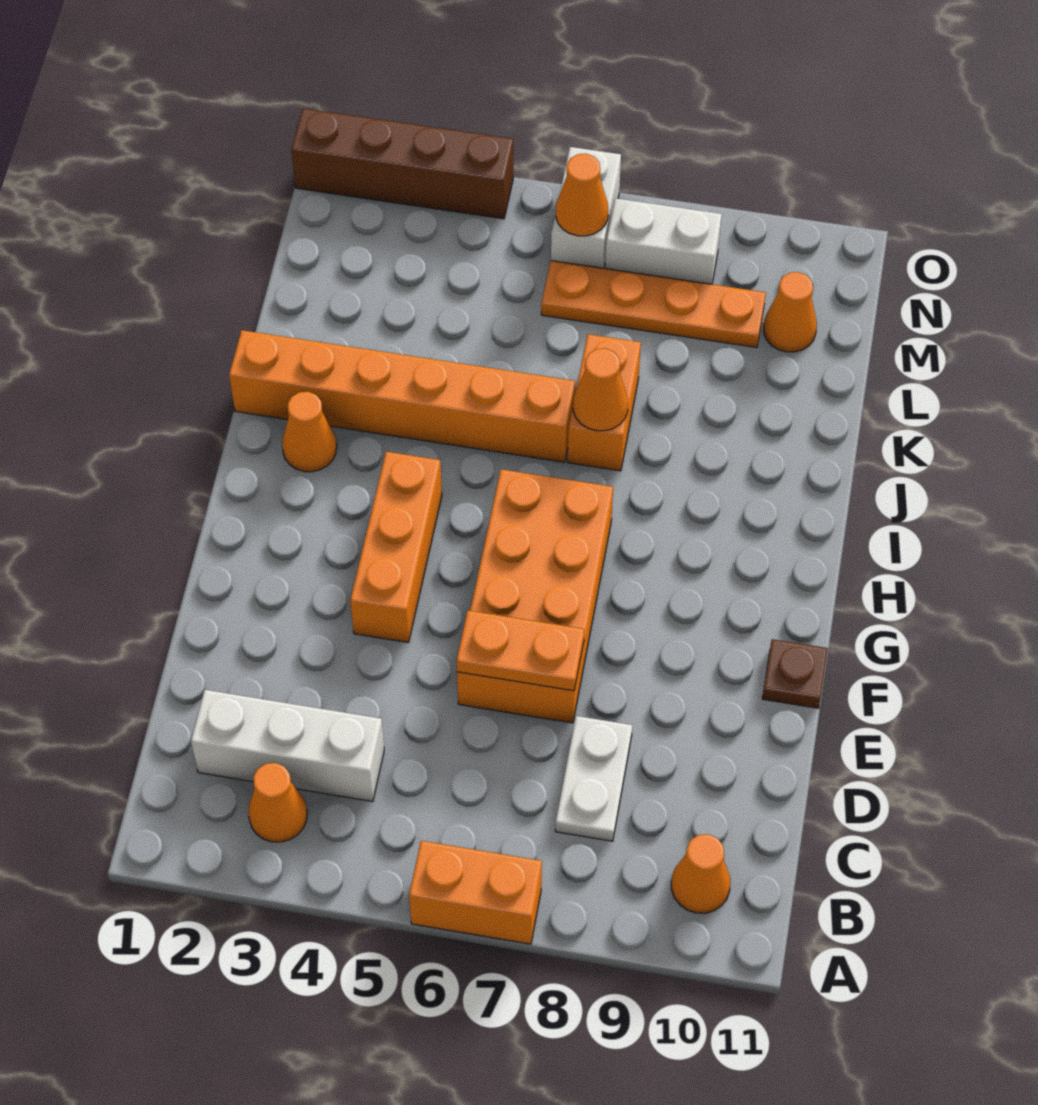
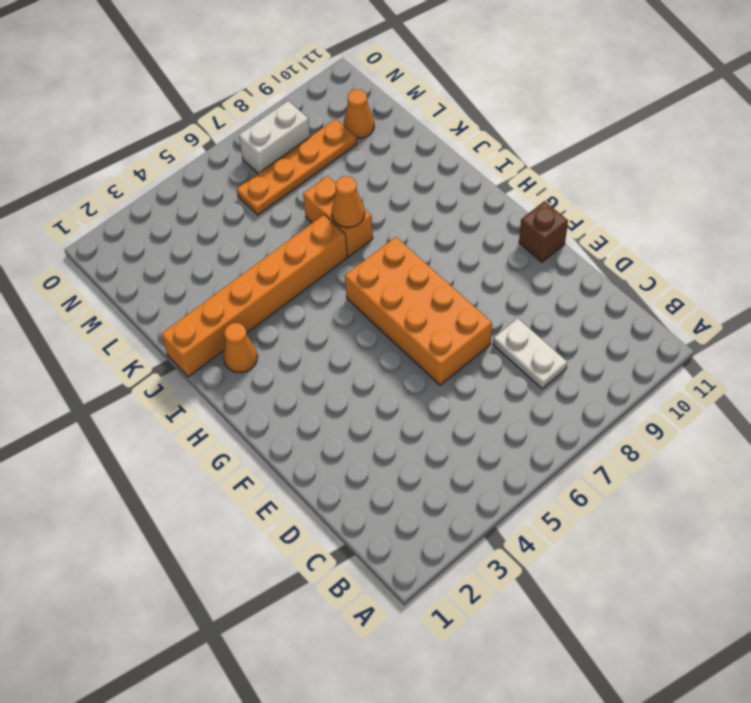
brown 1x1 brick [519,201,568,262] -> brown 1x1 plate [762,639,828,708]
none -> orange 1x2 brick [409,841,542,944]
none -> orange 1x1 cone [248,763,307,842]
none -> orange 1x1 cone [671,834,730,913]

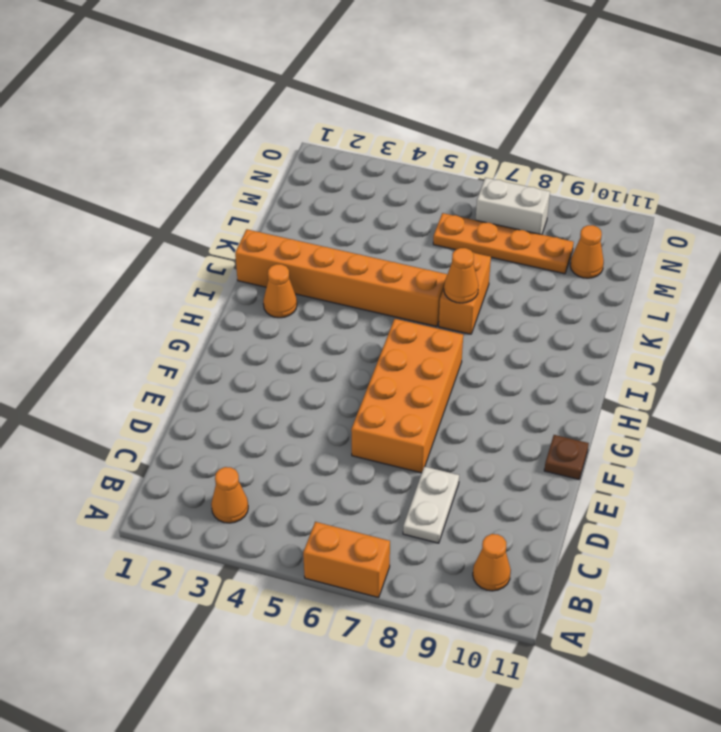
none -> white 1x3 brick [191,690,384,802]
none -> orange 1x3 brick [350,452,442,643]
none -> white 1x2 brick [551,147,621,268]

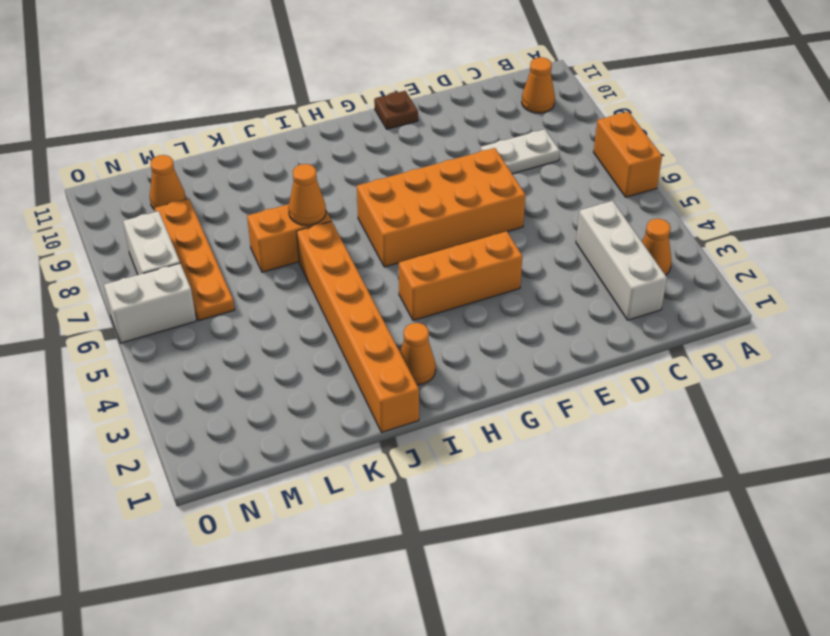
none -> brown 1x4 brick [291,108,513,219]
none -> orange 1x2 plate [457,610,584,691]
none -> orange 1x1 cone [556,154,608,236]

